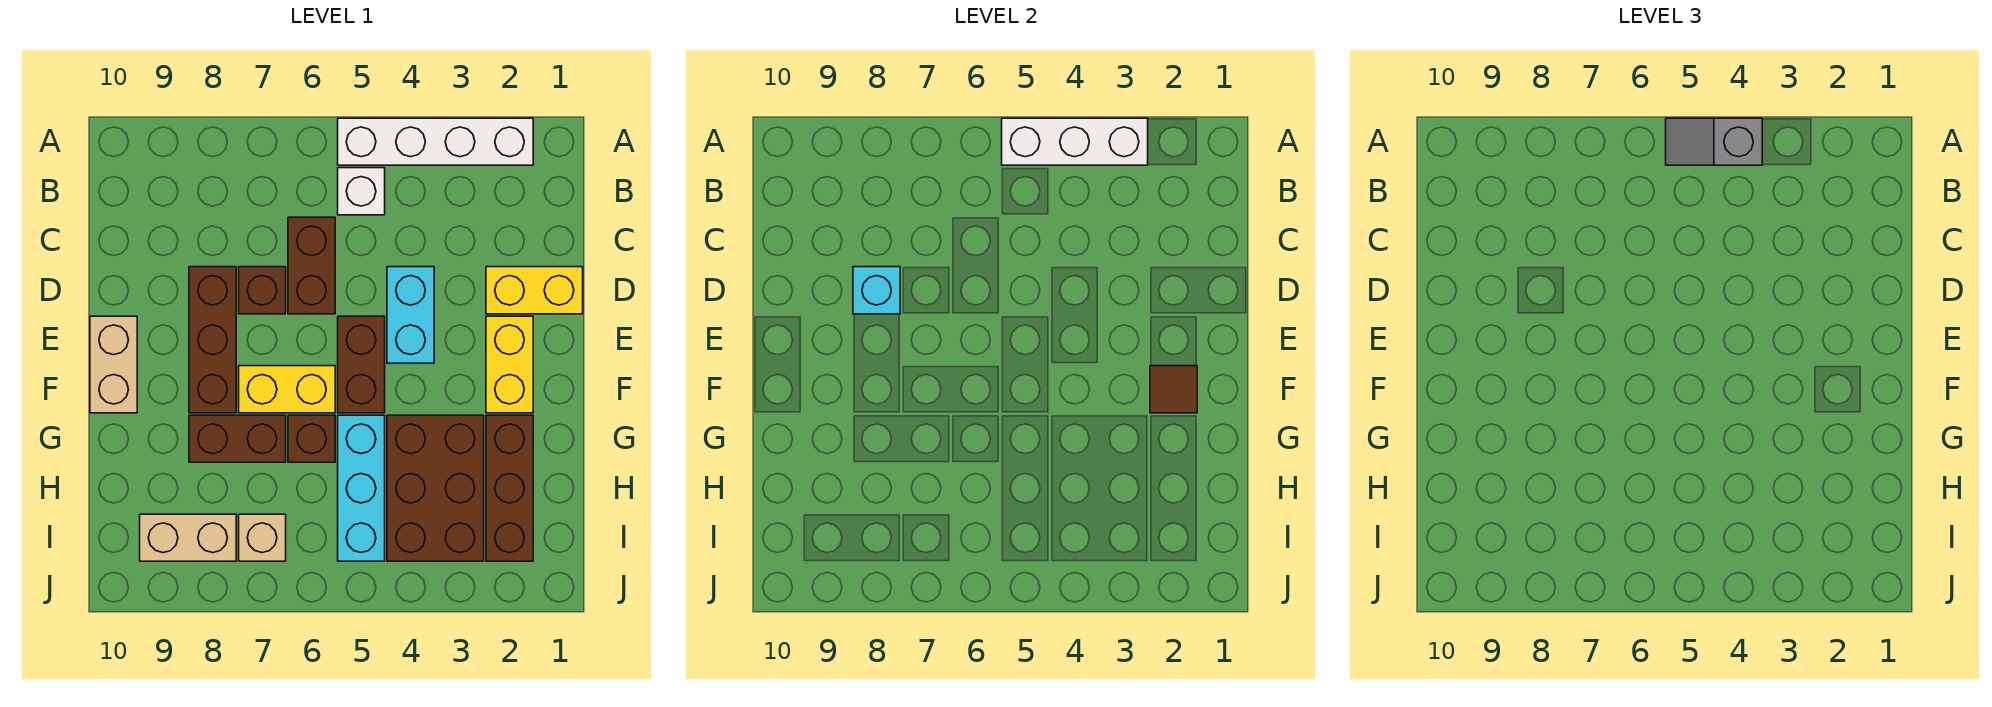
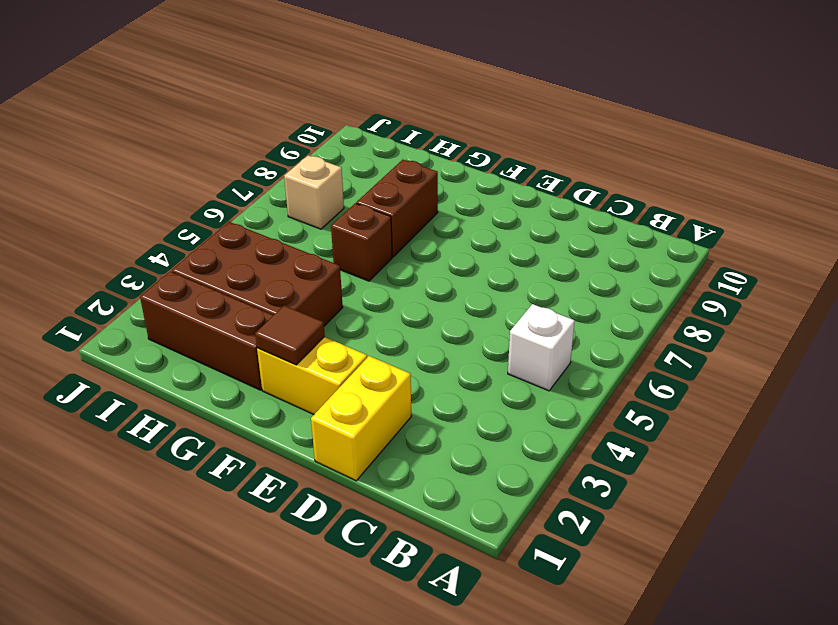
none -> white 1x4 brick [338,118,533,165]
none -> brown 1x2 brick [288,217,335,314]
none -> cyan 1x2 brick [387,267,434,363]

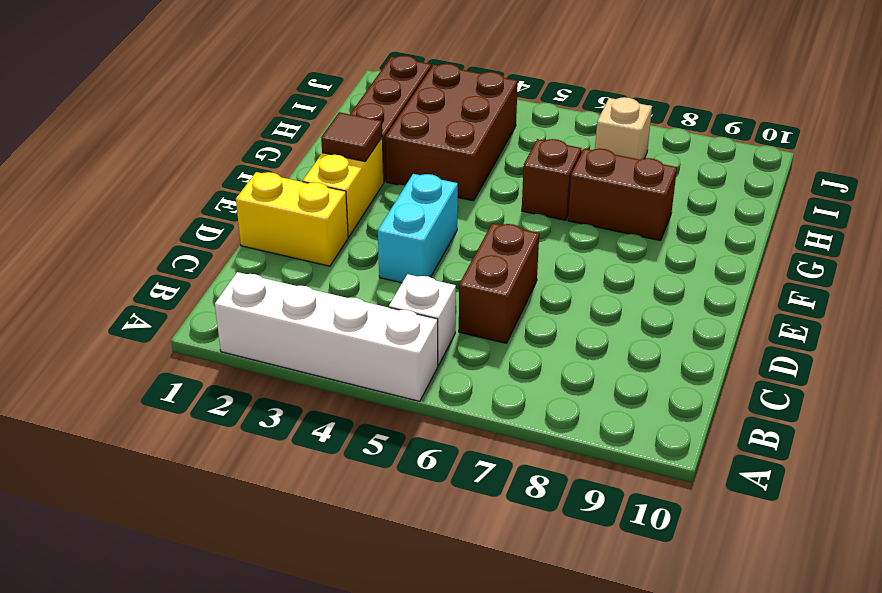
none -> brown 1x1 brick [239,267,286,314]
none -> brown 1x3 brick [189,267,236,413]
none -> brown 1x2 brick [338,316,385,413]

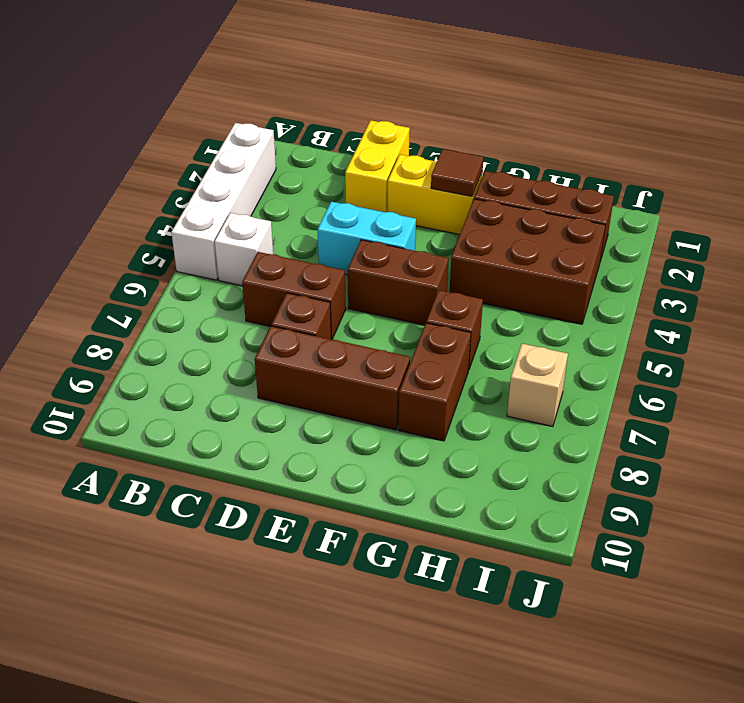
none -> tan 1x2 brick [90,316,137,413]
none -> yellow 1x2 brick [239,366,335,413]
none -> cyan 1x3 brick [338,415,385,561]

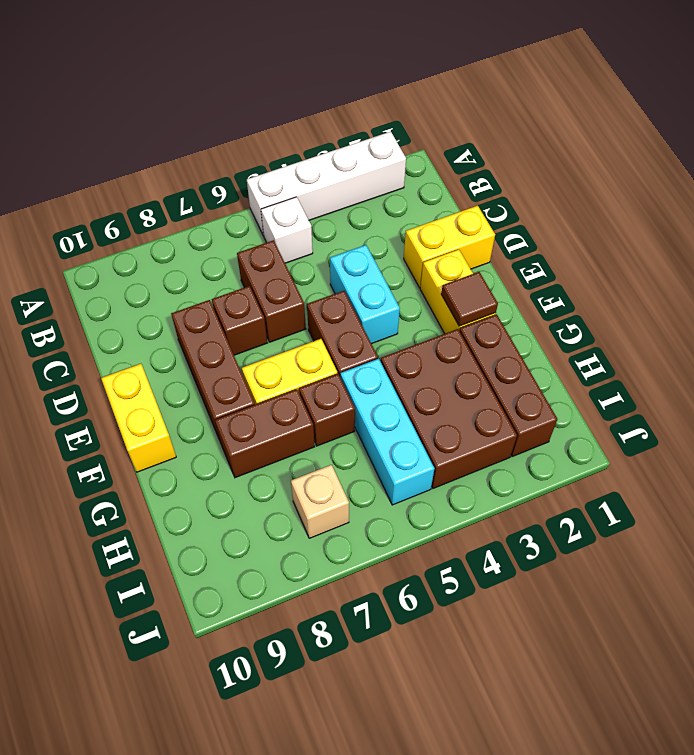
yellow 1x2 brick [101,364,176,472] -> tan 1x2 brick [90,316,137,413]
none -> tan 1x2 brick [140,514,236,561]
none -> white 1x3 brick [1002,118,1148,165]
none -> cyan 1x1 brick [853,267,900,314]

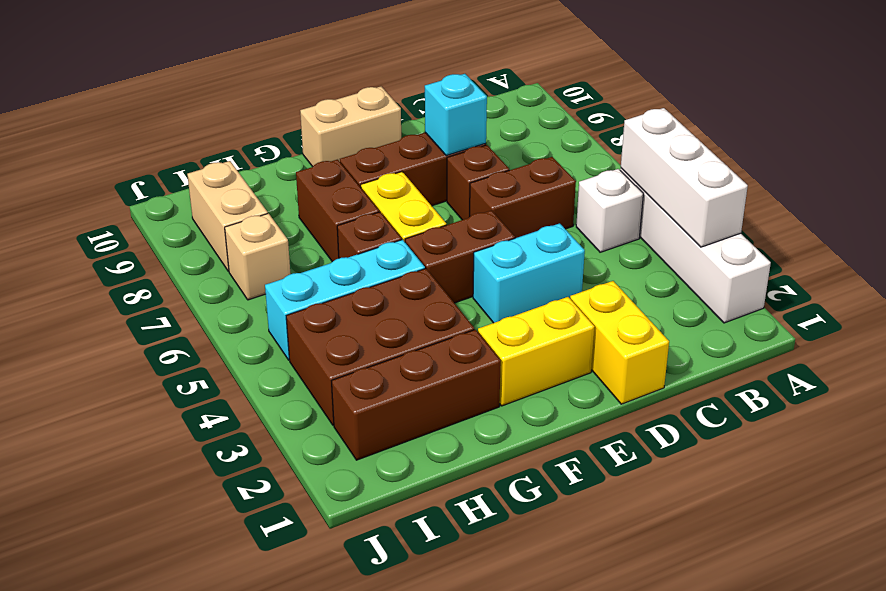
none -> brown 1x1 tile [1150,366,1197,413]
none -> grey 1x2 slope [1666,118,1762,165]

